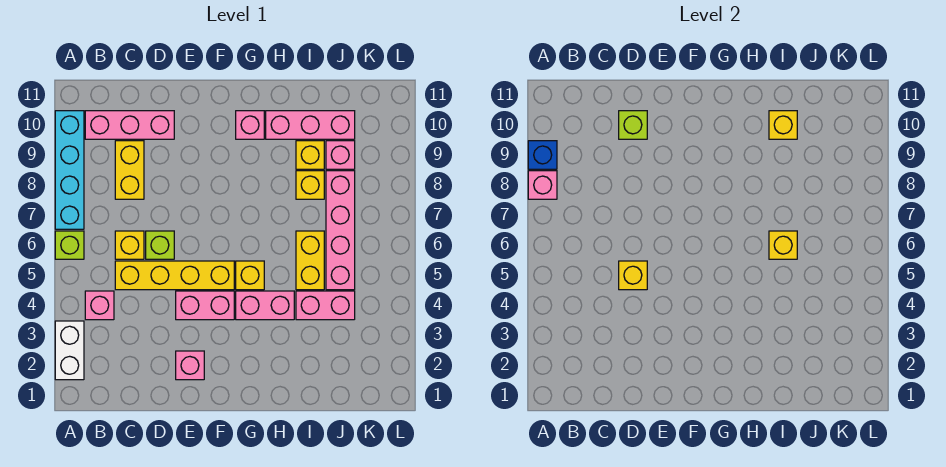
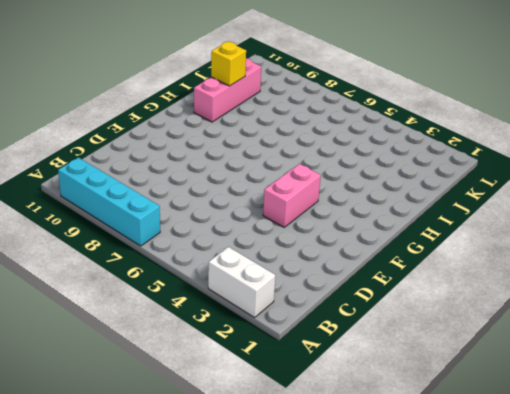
none -> lime 1x1 brick [55,231,84,259]
none -> pink 1x1 brick [85,291,114,320]
none -> pink 1x3 brick [85,111,174,139]

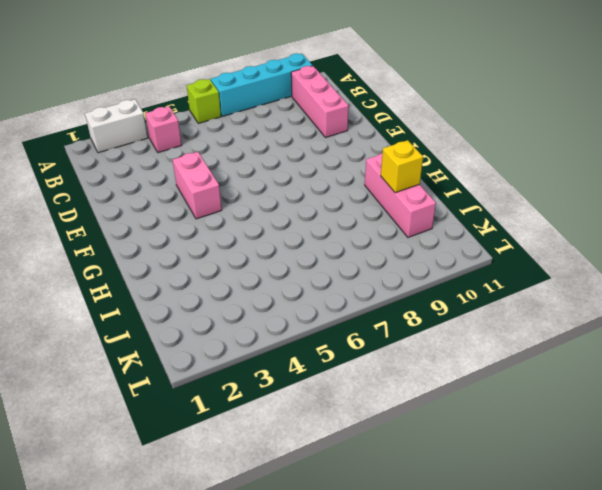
none -> yellow 1x4 brick [115,261,234,290]
none -> yellow 1x1 brick [115,231,144,259]
none -> yellow 1x2 brick [115,141,144,199]

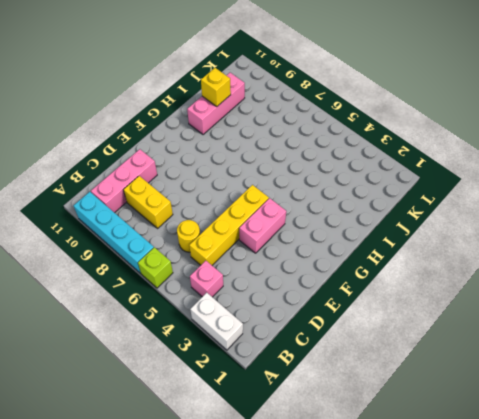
yellow 1x1 round brick [177,220,200,252] -> yellow 1x1 brick [115,231,144,259]
none -> lime 1x1 brick [146,231,174,259]
none -> pink 1x1 brick [176,351,204,380]
none -> pink 1x2 brick [236,291,294,320]

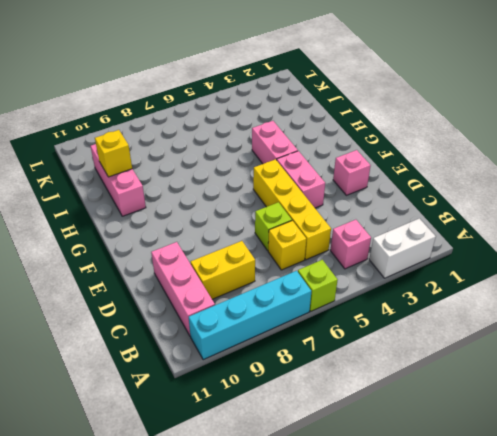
none -> yellow 1x1 brick [236,261,264,290]
none -> pink 1x1 brick [236,111,264,139]
none -> pink 1x2 brick [296,291,355,320]

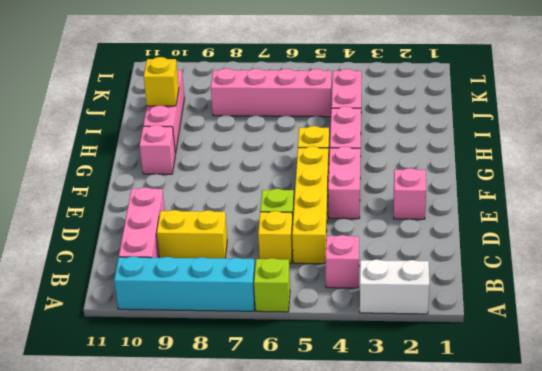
none -> yellow 1x2 brick [296,231,324,290]
none -> yellow 1x1 brick [296,171,324,199]
none -> yellow 1x1 brick [296,141,324,169]

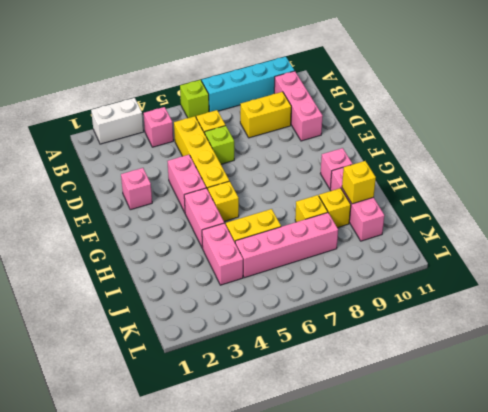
none -> pink 1x1 brick [326,141,355,169]
none -> pink 1x1 brick [528,171,557,199]
none -> blue 1x1 brick [528,141,557,169]

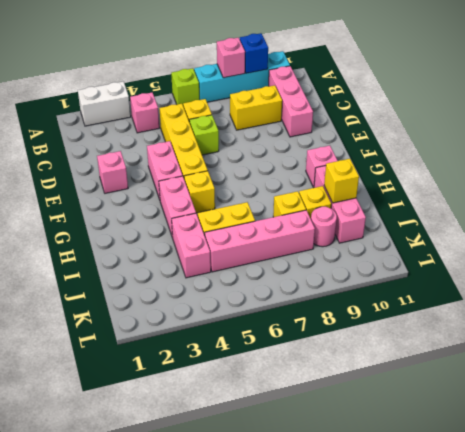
pink 1x1 round brick [311,207,337,247] -> pink 1x1 brick [326,141,355,169]
none -> yellow 1x1 brick [619,261,647,290]
none -> lime 1x1 brick [619,111,647,139]
none -> yellow 1x1 brick [769,231,797,259]

